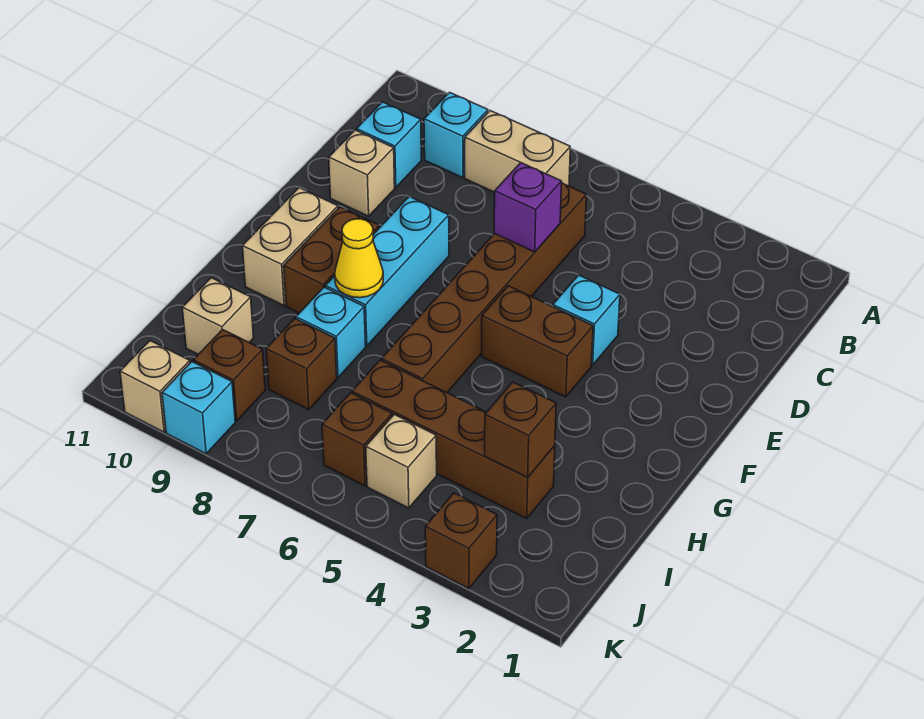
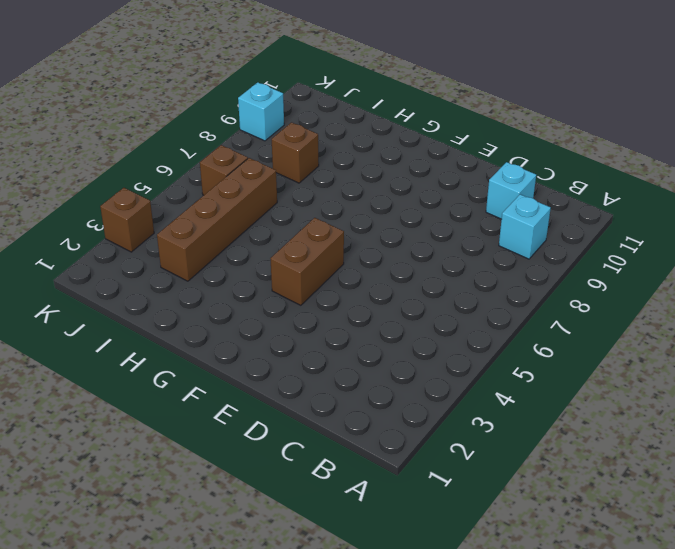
none -> tan 1x2 brick [465,111,570,192]
none -> brown 1x6 brick [381,183,586,392]
none -> tan 1x1 brick [329,130,395,216]

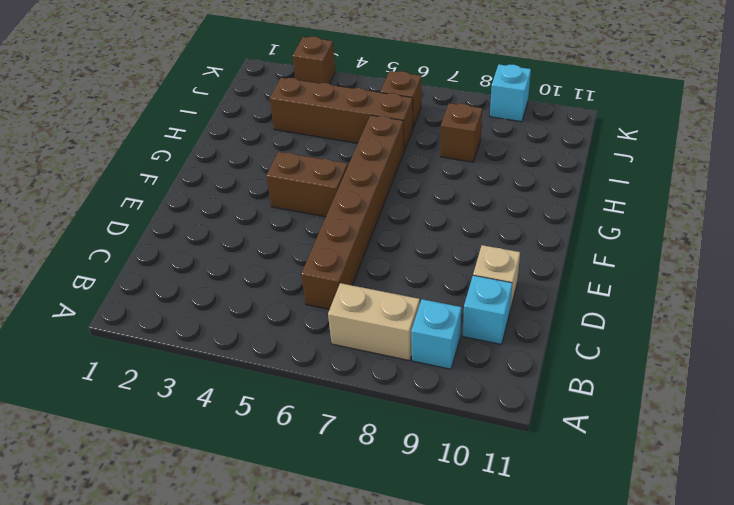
none -> cyan 1x1 brick [553,275,620,365]
none -> cyan 1x3 brick [325,197,449,346]
none -> brown 1x2 brick [284,207,379,313]

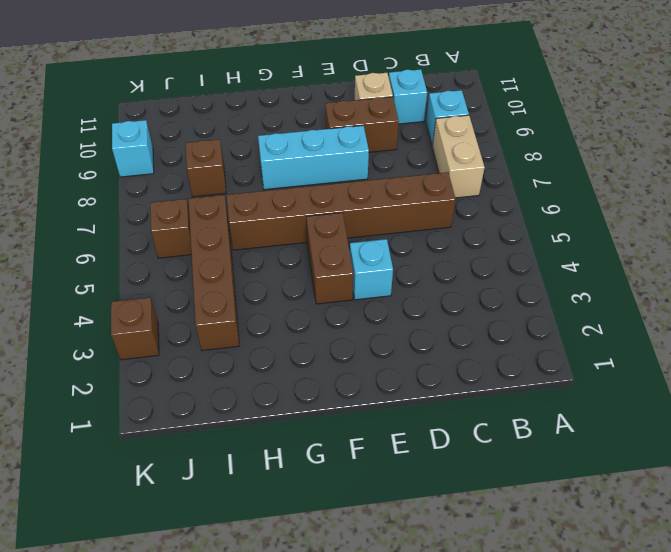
brown 1x2 brick [325,97,399,152] -> brown 1x2 brick moved to [284,207,379,313]
none -> tan 1x2 brick [243,188,338,305]
none -> cyan 1x1 brick [296,287,366,377]
none -> tan 1x1 brick [182,278,254,354]

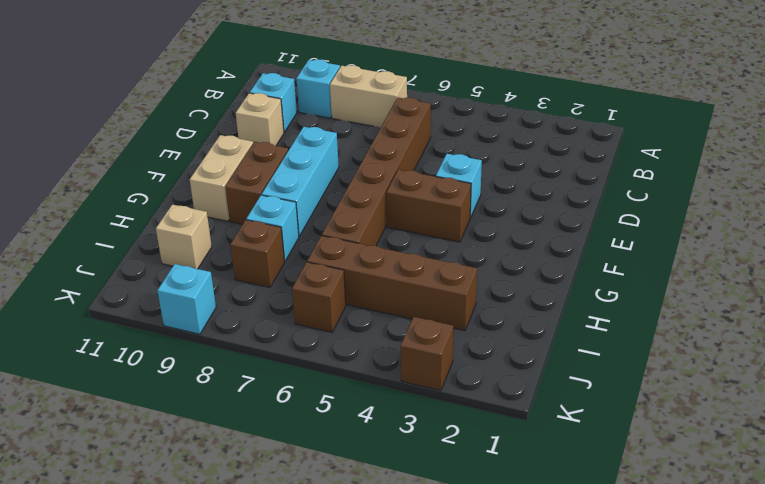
none -> tan 1x1 brick [366,414,437,508]
none -> brown 1x1 brick [193,329,265,421]
none -> tan 1x1 brick [120,341,190,432]

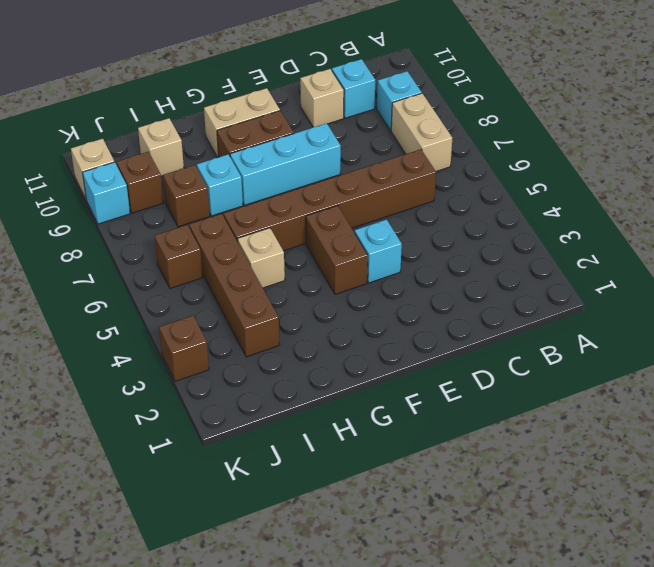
tan 1x1 brick [238,228,285,288] -> tan 1x1 brick moved to [366,414,437,508]
none -> purple 1x1 brick [494,163,562,252]
none -> yellow 1x1 cone [335,219,383,298]
none -> brown 1x1 brick [485,382,556,477]

